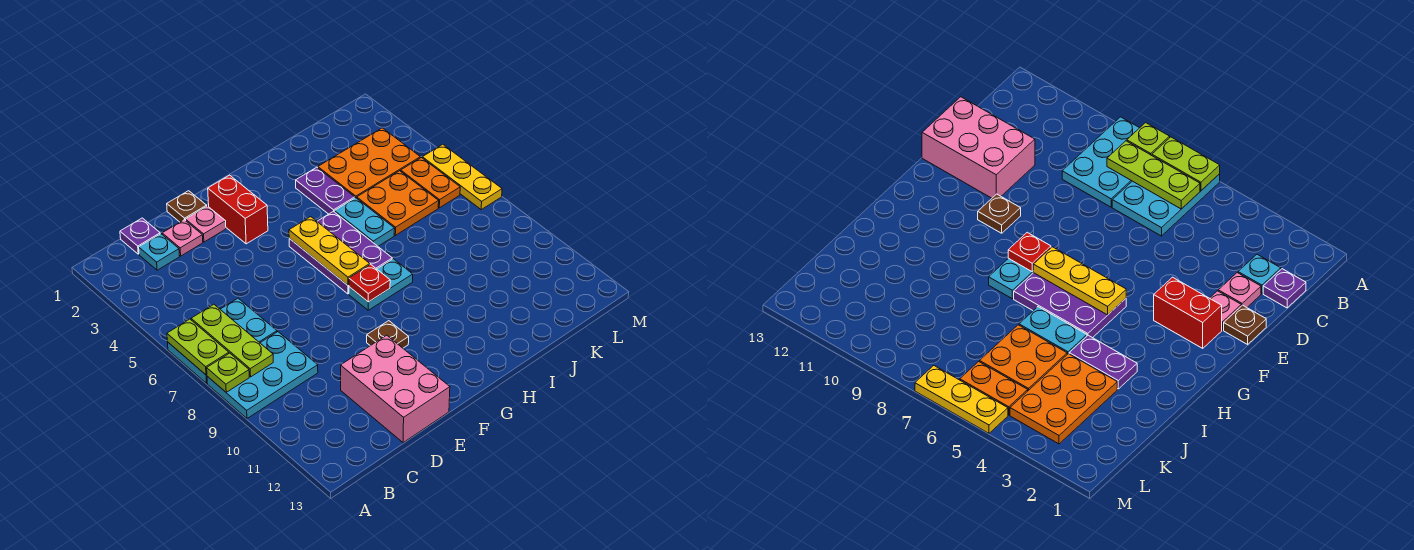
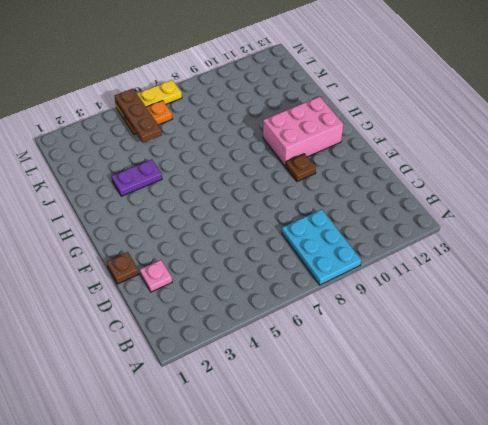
pink 2x3 brick [263,96,344,166] -> pink 2x3 brick moved to [341,335,450,443]
brown 1x3 plate [115,89,162,143] -> none
none -> cyan 2x3 plate [168,298,277,383]
none -> purple 1x1 plate [120,218,160,254]
none -> cyan 1x1 plate [139,234,180,270]

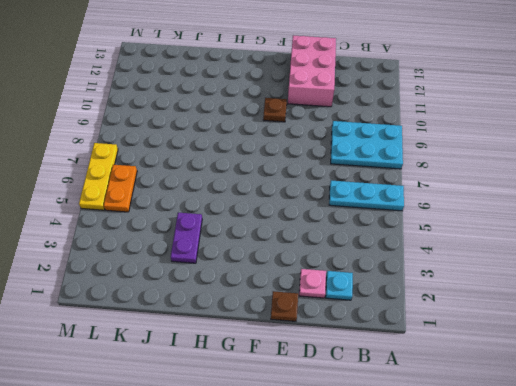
cyan 1x3 plate [329,180,404,211] -> cyan 2x3 plate [168,298,277,383]
none -> purple 1x1 plate [120,218,160,254]
none -> pink 1x1 plate [186,206,226,242]
none -> red 1x2 brick [208,175,268,244]

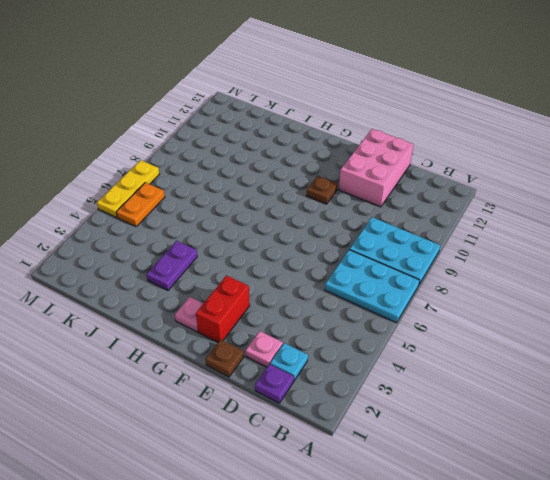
pink 1x1 plate [175,297,204,332] -> pink 1x1 plate moved to [186,206,226,242]
none -> purple 2x3 plate [289,211,392,294]
none -> cyan 1x2 plate [349,259,413,310]
none -> cyan 1x2 plate [334,198,395,246]

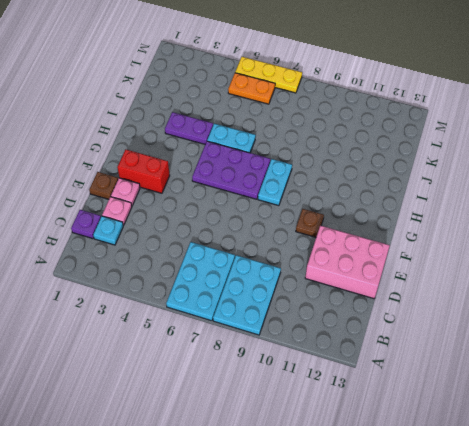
none -> orange 2x3 plate [318,128,420,198]
none -> orange 2x2 plate [357,171,439,235]
none -> lime 1x2 plate [167,319,229,375]

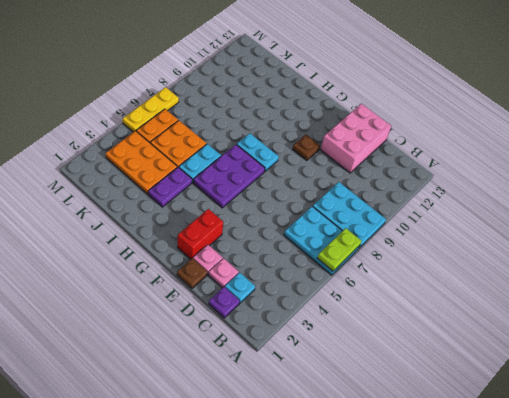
none -> lime 1x1 plate [207,353,249,392]
none -> lime 1x3 plate [191,304,273,377]
none -> yellow 1x3 plate [289,217,370,285]

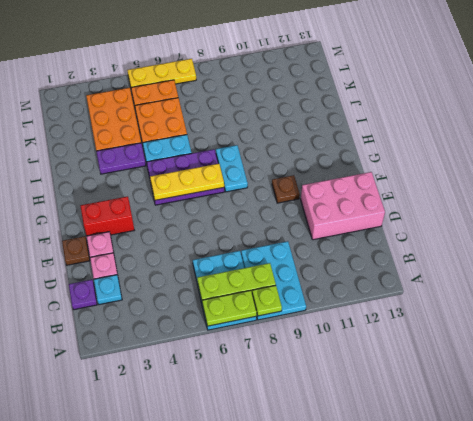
none -> red 1x1 plate [349,264,390,302]

